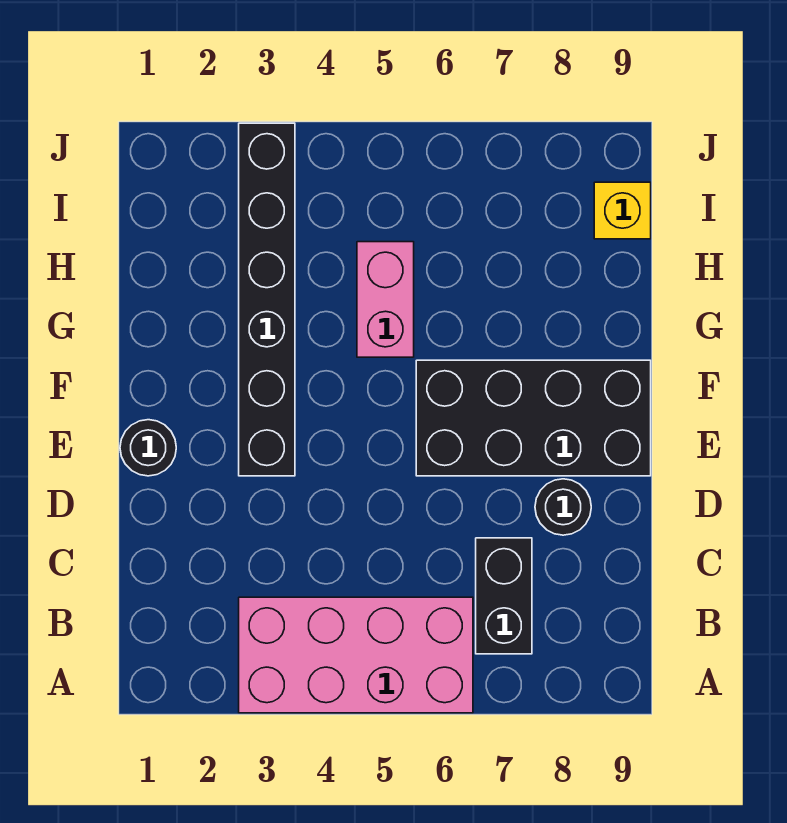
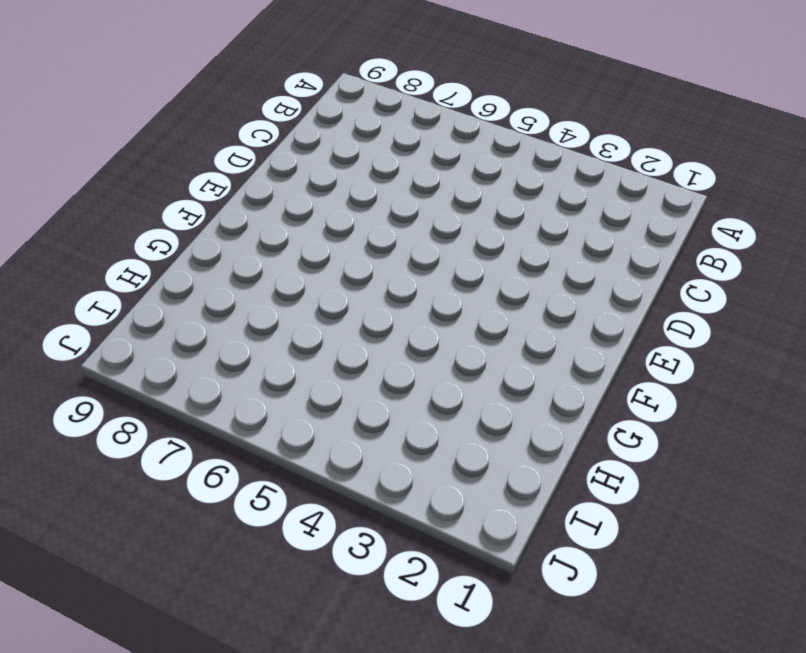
none -> pink 2x4 brick [239,597,473,713]
none -> black 1x2 brick [476,538,532,654]

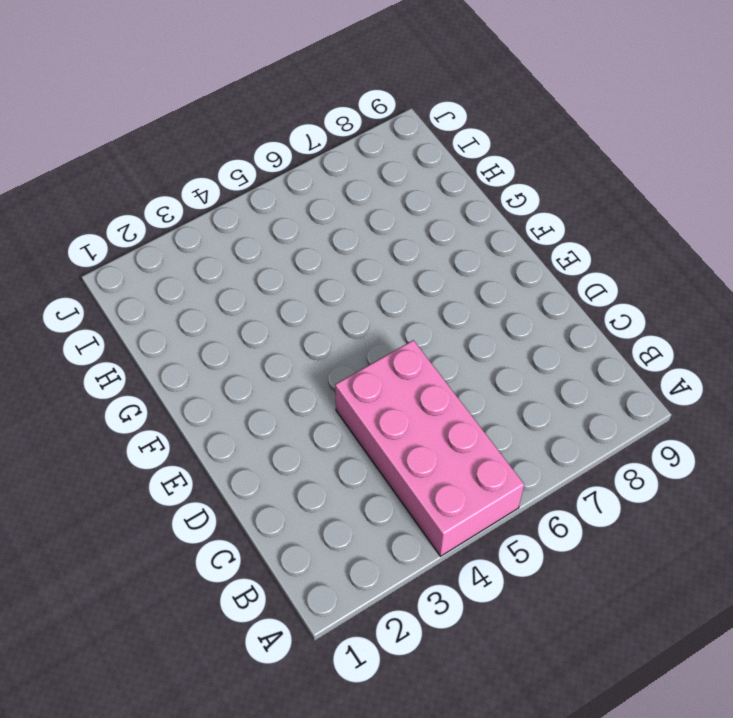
pink 2x4 brick [335,340,524,556] -> pink 2x4 brick turned to [239,597,473,713]
none -> black 1x2 brick [476,538,532,654]
none -> black 1x1 round brick [535,479,591,535]

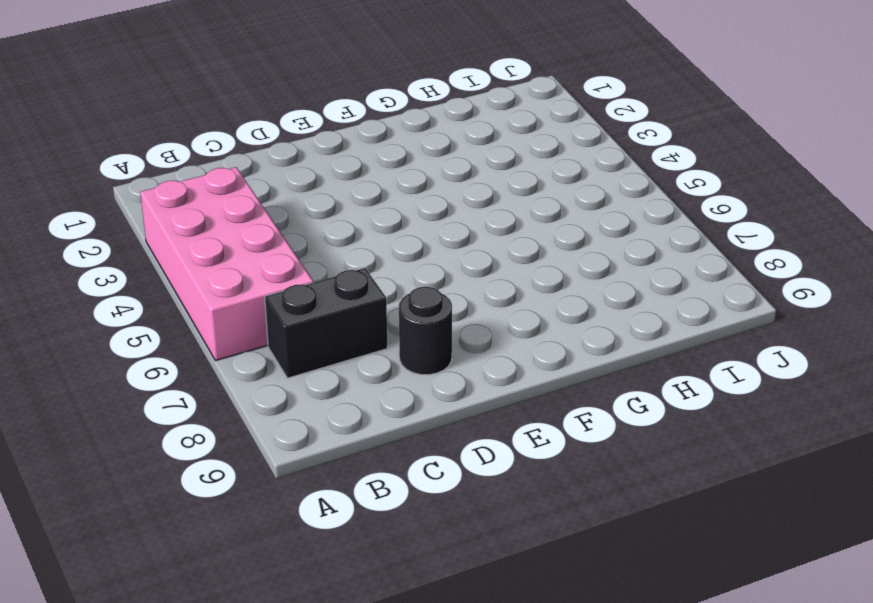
none -> black 1x1 round brick [120,420,176,476]
none -> black 1x6 brick [239,123,295,476]

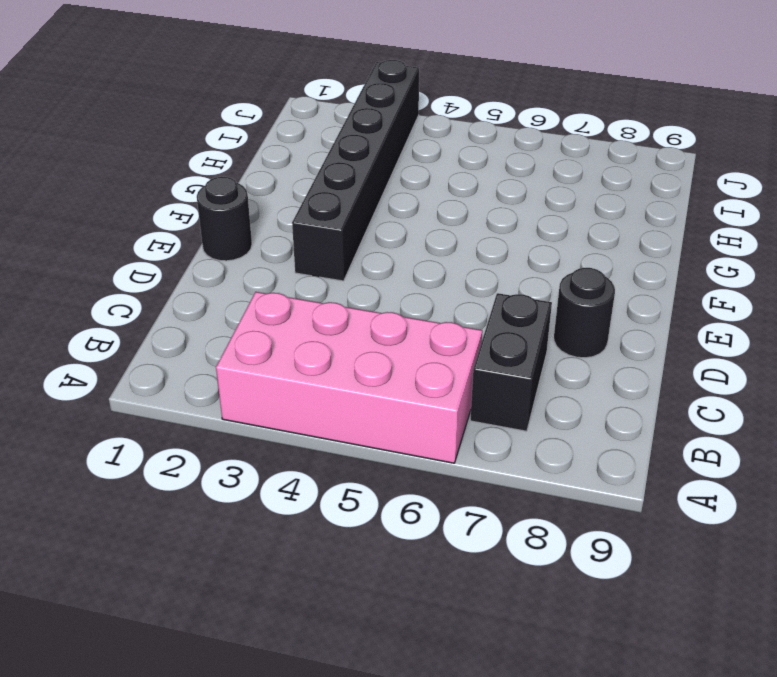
none -> black 2x4 brick [416,360,651,476]
none -> pink 1x2 brick [357,242,414,357]

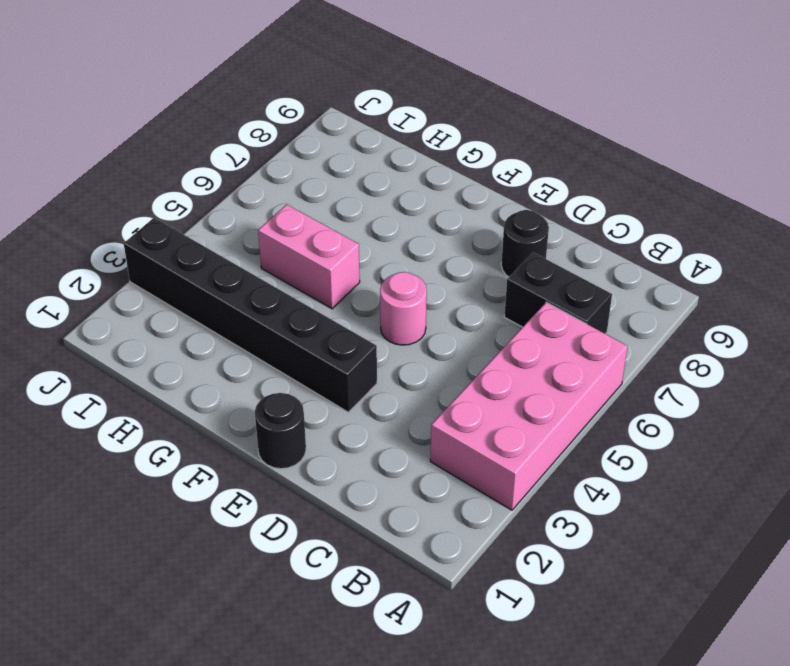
pink 1x1 round brick [380,272,427,345] -> none
none -> black 2x4 brick [416,360,651,476]
none -> yellow 1x1 brick [594,182,651,239]

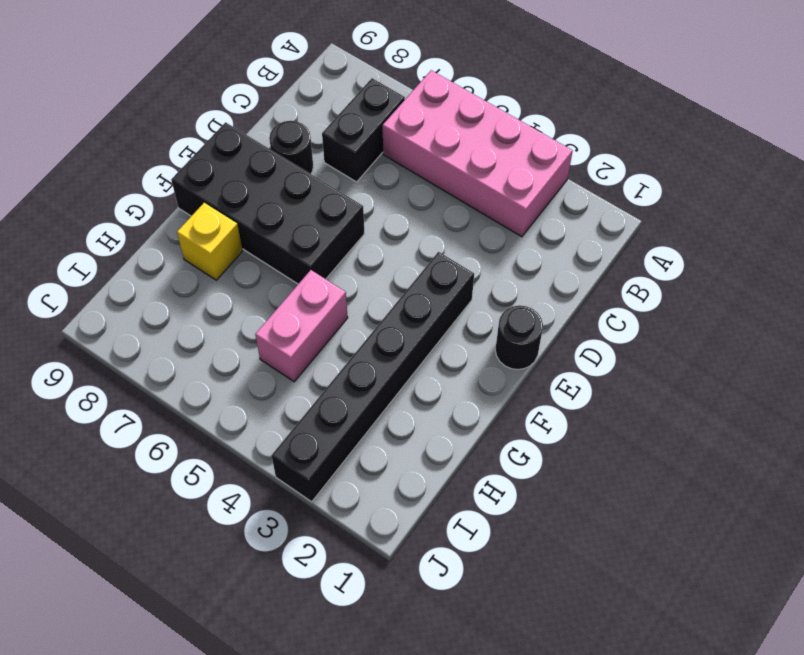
yellow 1x1 brick [177,203,242,280] -> yellow 1x1 brick moved to [594,182,651,239]

